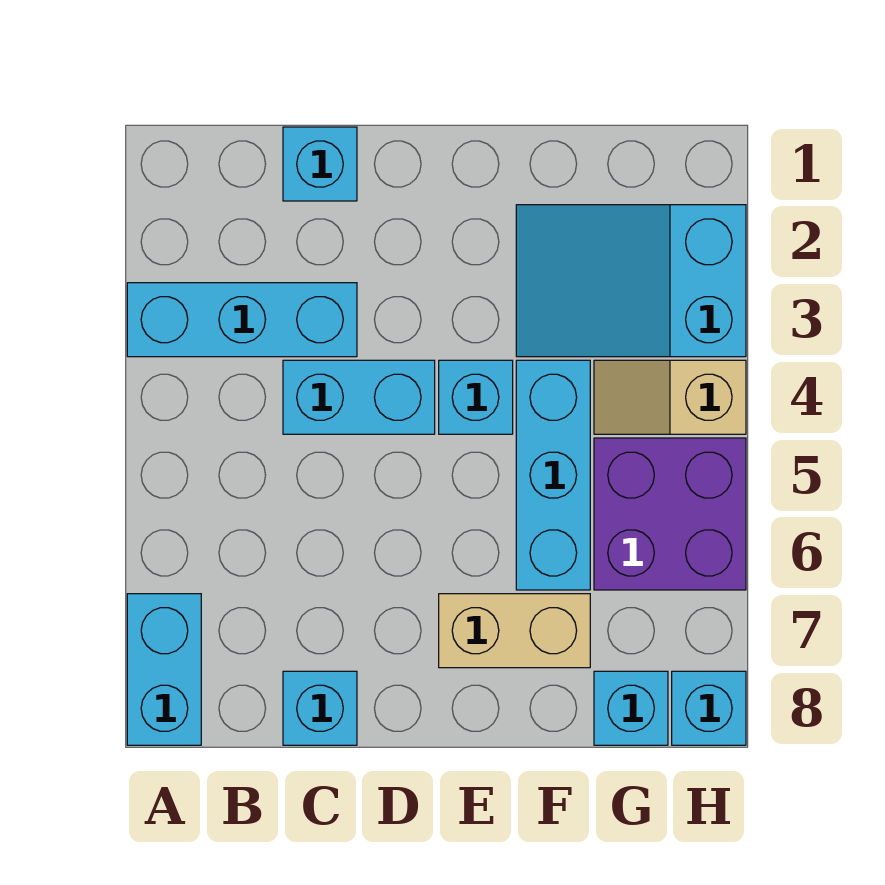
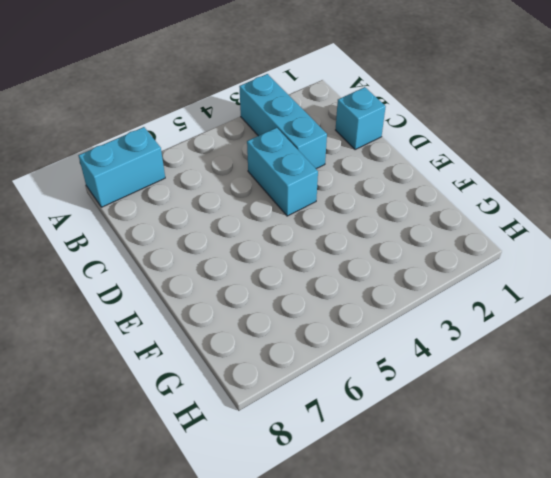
none -> cyan 1x1 brick [283,671,357,745]
none -> cyan 1x1 brick [439,360,513,434]
none -> tan 1x2 brick [439,594,590,668]

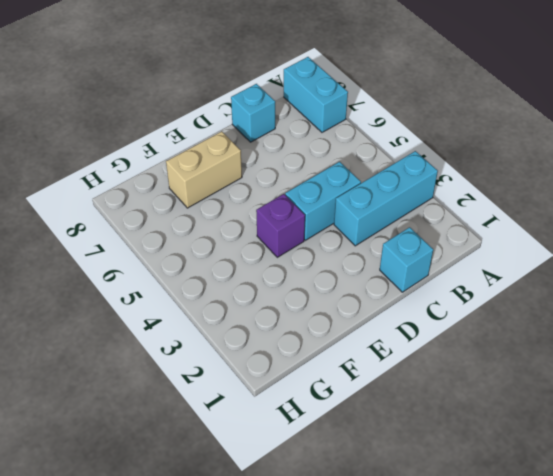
purple 1x1 brick [256,194,305,257] -> cyan 1x1 brick [439,360,513,434]
none -> cyan 2x3 slope [516,205,746,357]
none -> cyan 1x3 brick [516,360,590,590]
none -> tan 1x2 slope [594,360,746,434]

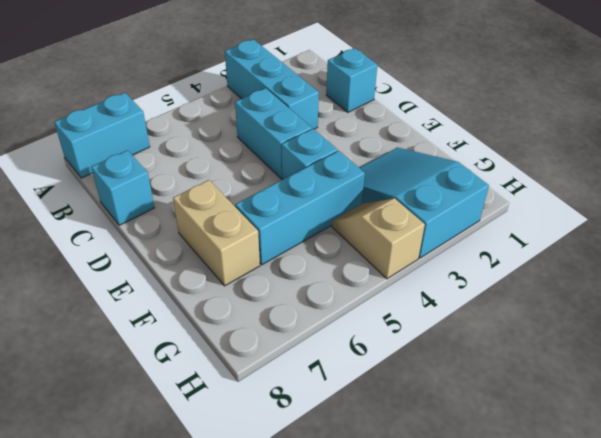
none -> purple 2x2 brick [594,438,746,590]
none -> cyan 1x1 brick [594,671,668,745]
none -> cyan 1x1 brick [672,671,746,745]

